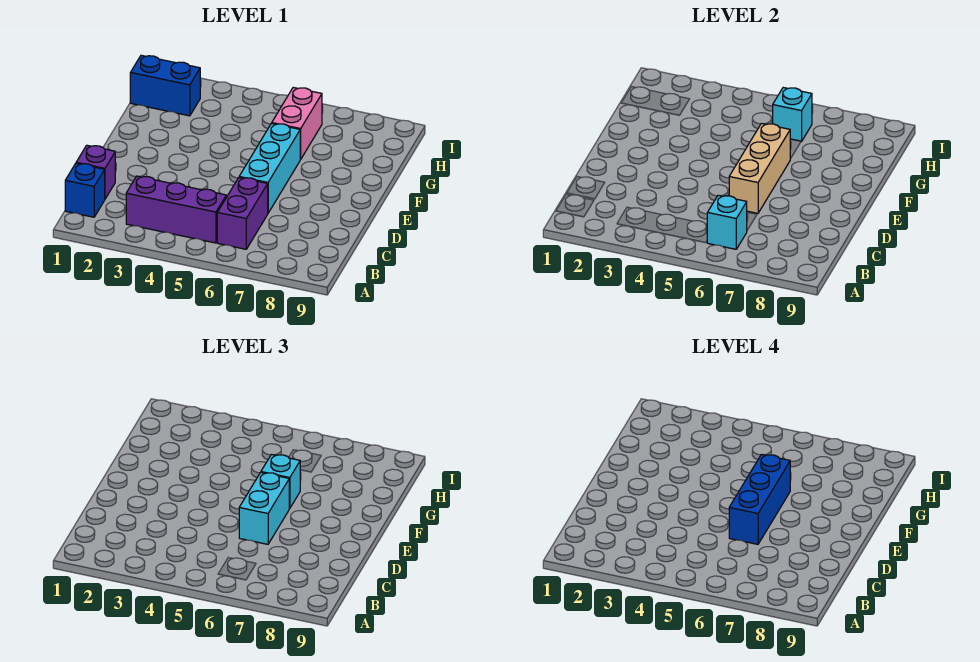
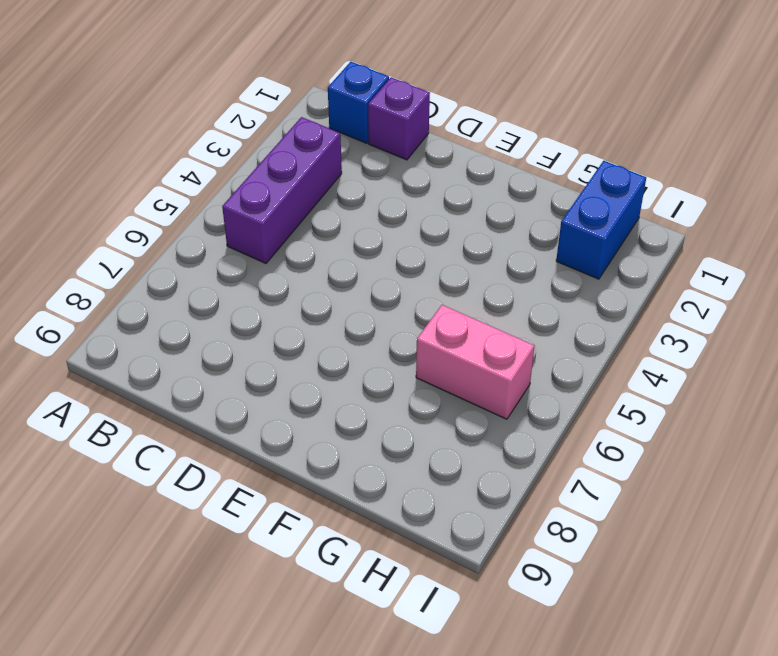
none -> purple 1x2 brick [217,178,268,249]
none -> cyan 1x3 brick [239,123,300,213]
none -> cyan 1x1 brick [707,195,747,249]

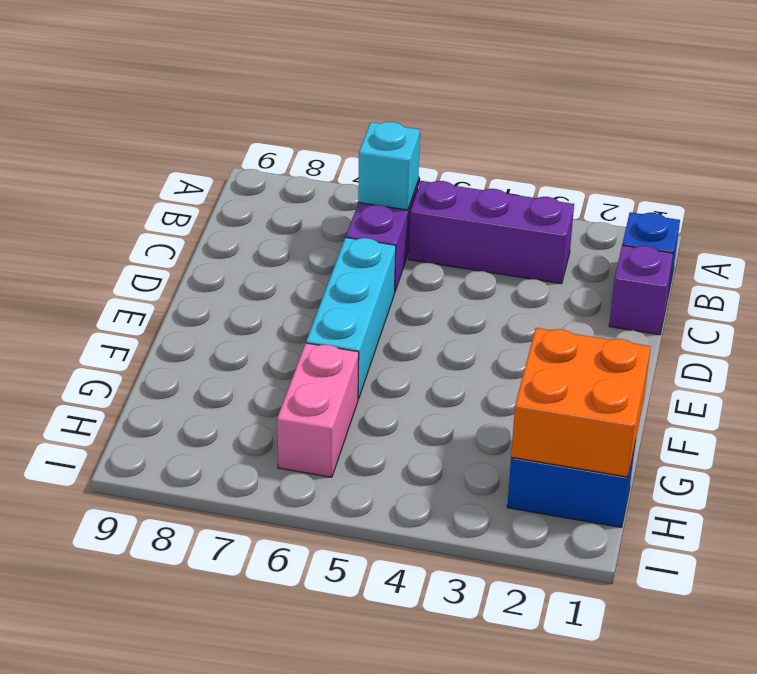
orange 2x2 brick [511,328,651,477] -> none
none -> tan 1x3 brick [729,124,790,213]
none -> cyan 1x1 brick [773,88,812,142]
none -> cyan 1x2 brick [239,472,289,544]

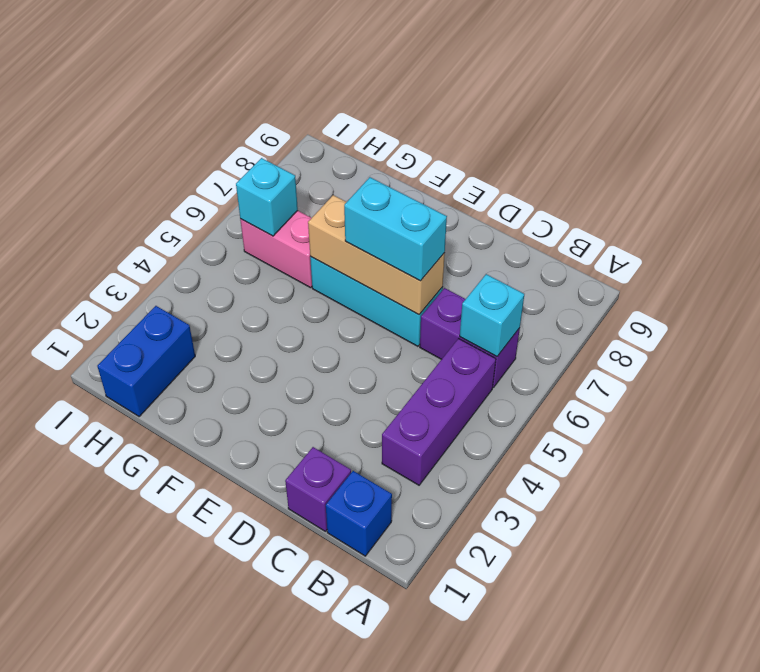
none -> cyan 1x1 brick [261,455,300,509]
none -> blue 1x3 brick [729,455,790,544]

